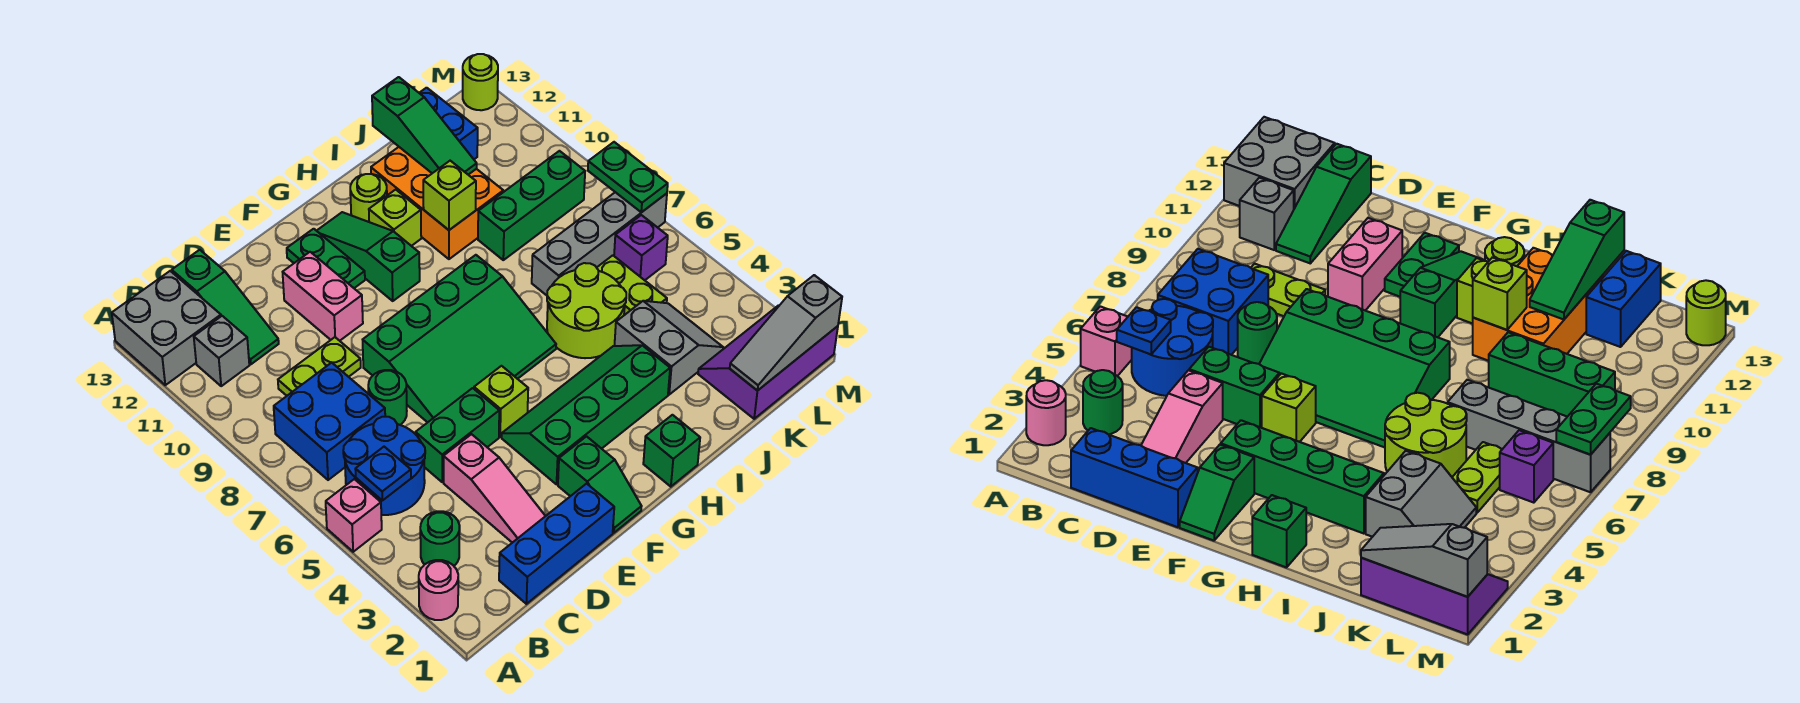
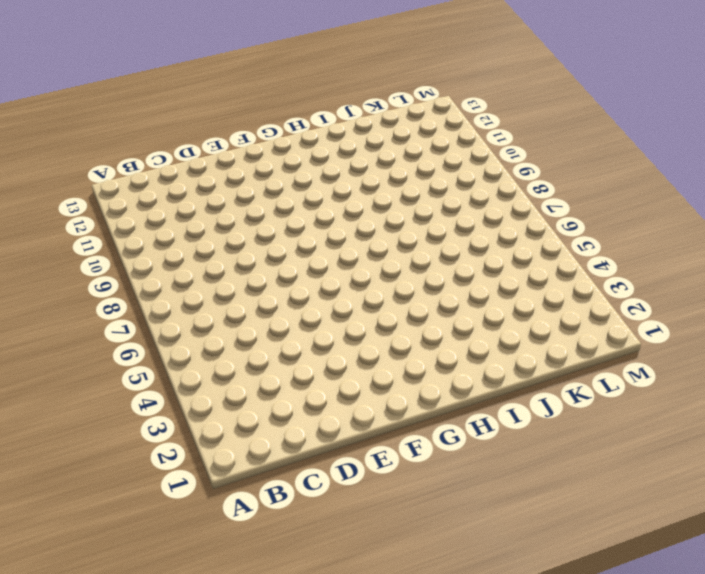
none -> pink 1x1 round brick [419,560,458,620]
none -> pink 1x1 brick [326,479,382,552]
none -> grey 2x2 brick [112,271,221,385]
none -> green 1x1 round brick [420,511,460,566]

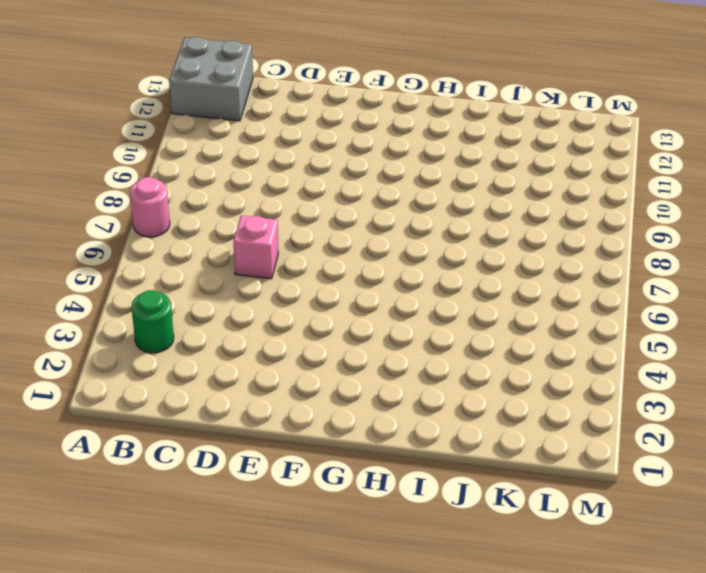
pink 1x1 round brick [130,177,170,237] -> pink 1x1 round brick moved to [419,560,458,620]
pink 1x1 brick [234,216,278,279] -> pink 1x1 brick moved to [326,479,382,552]
none -> blue 2x2 round brick [343,417,425,515]
none -> blue 2x2 brick [274,363,385,480]
none -> grey 1x1 brick [194,316,249,386]
none -> blue 1x3 brick [499,484,614,604]

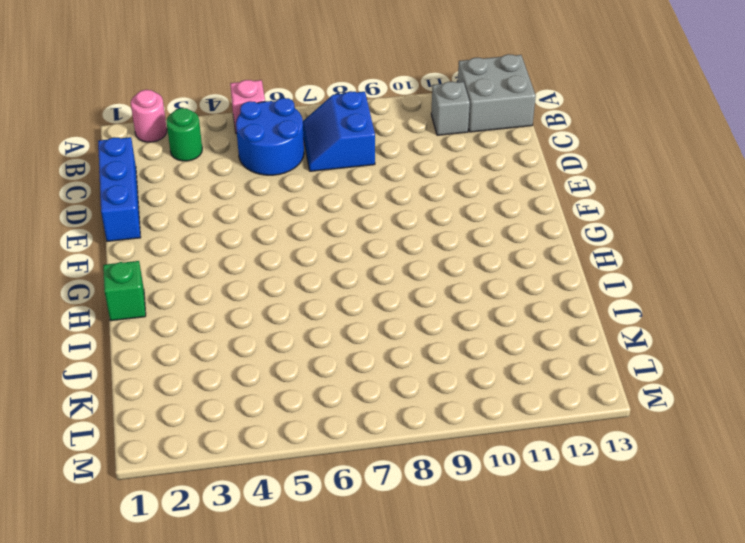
blue 2x2 slope [303,91,375,171] -> blue 2x2 brick [274,363,385,480]
none -> lime 1x2 plate [278,337,361,396]
none -> green 1x3 slope [172,250,279,364]
none -> pink 1x3 slope [444,434,545,543]
none -> green 1x2 brick [416,388,499,482]

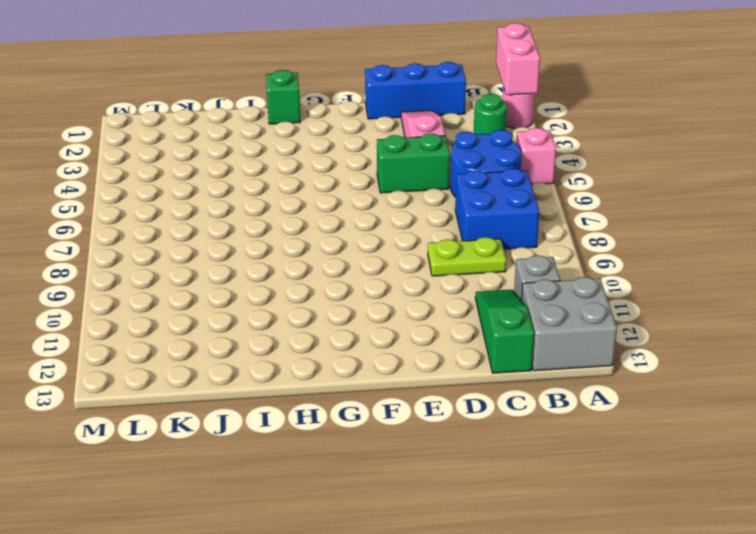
pink 1x2 brick [496,23,540,95] -> pink 1x2 brick moved to [283,252,363,341]
none -> green 1x1 round brick [368,370,407,425]
none -> green 3x4 slope [363,255,556,422]
none -> green 1x2 slope [558,436,642,533]
none -> green 2x4 slope [502,345,670,484]

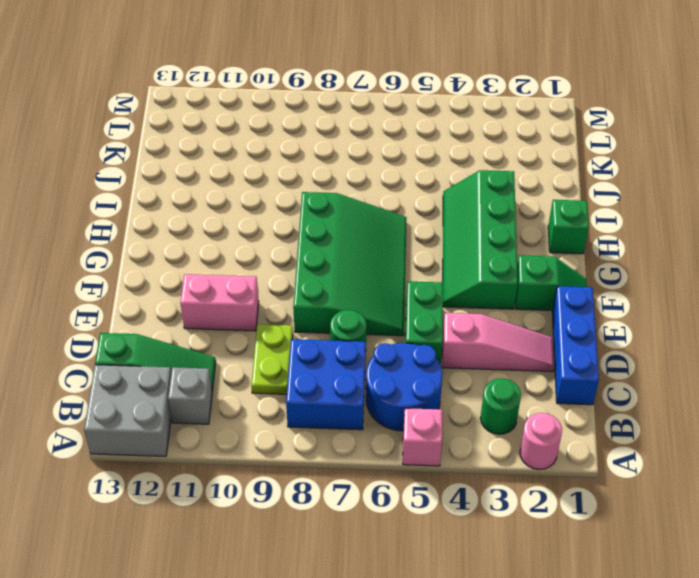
none -> lime 1x1 brick [474,366,528,437]
none -> green 1x2 plate [287,229,365,288]
none -> green 1x3 slope [317,212,420,301]
none -> lime 1x1 brick [369,190,421,246]

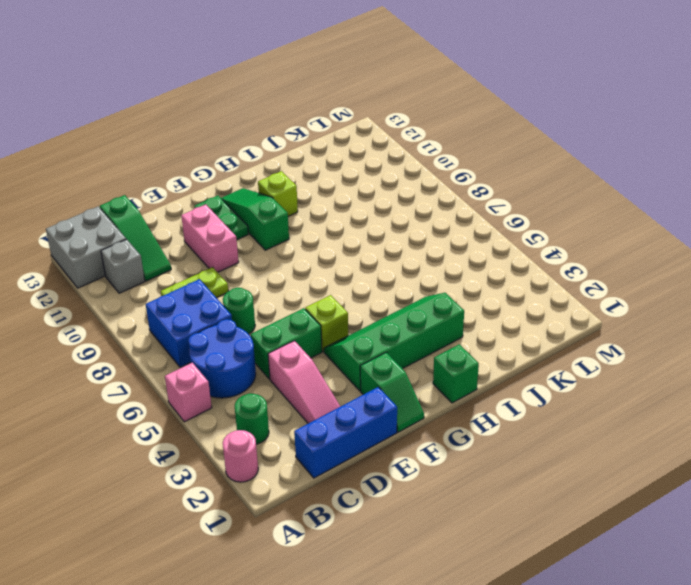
none -> green 3x4 slope [363,255,556,422]
none -> lime 1x1 round brick [350,174,387,222]
none -> lime 2x2 round brick [547,263,626,358]
none -> orange 2x3 brick [371,147,503,259]

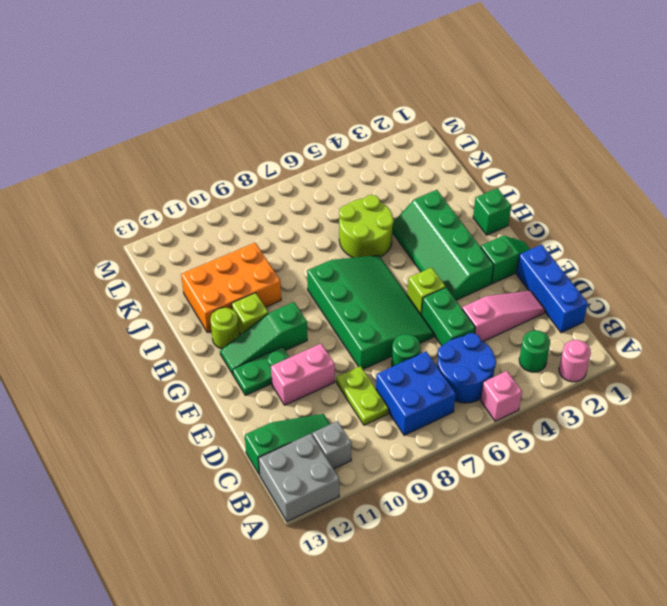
none -> grey 2x2 slope [614,301,723,395]
none -> grey 1x4 brick [532,192,667,295]
none -> green 1x3 brick [478,151,585,260]
none -> purple 2x3 slope [698,305,838,419]

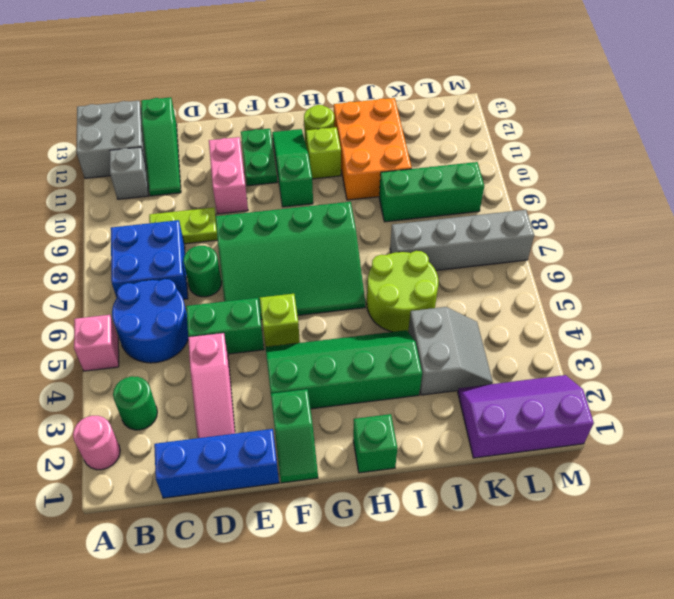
none -> lime 1x2 plate [597,255,667,315]
none -> blue 1x2 brick [420,88,478,159]
none -> purple 1x1 brick [614,215,668,280]
none -> lime 1x1 round brick [463,54,498,110]

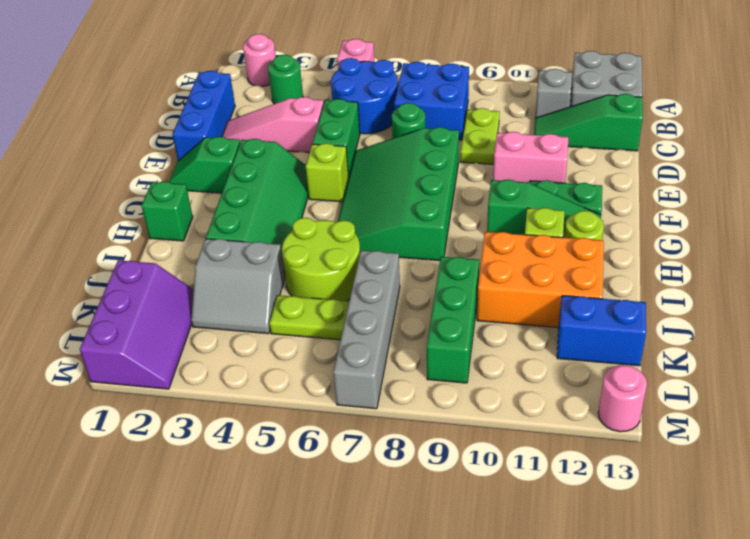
pink 1x1 round brick [598,365,647,432] -> lime 1x1 round brick [463,54,498,110]
none -> purple 1x1 brick [614,215,668,280]
none -> blue 1x1 plate [355,447,411,500]
none -> lime 1x1 brick [423,161,476,230]
none -> green 1x3 slope [372,77,477,175]

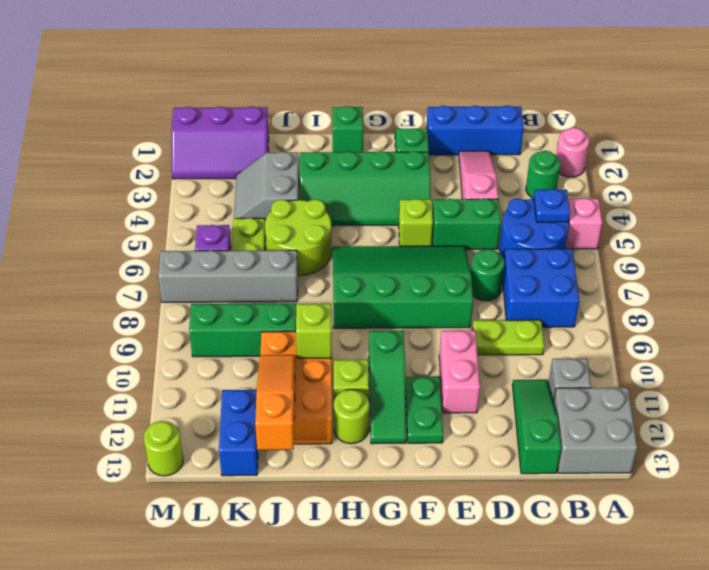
orange 1x3 slope [255,355,295,450] -> green 1x3 slope [372,77,477,175]
none -> grey 1x3 slope [730,275,842,391]
none -> green 1x2 plate [588,142,668,212]

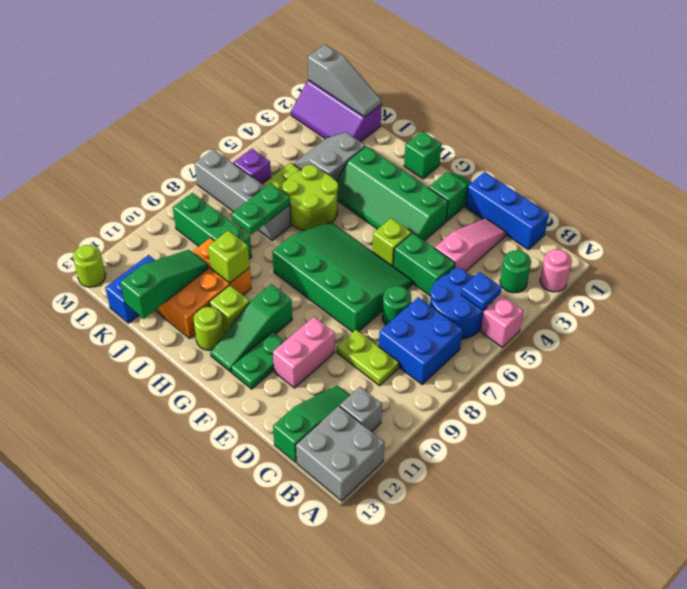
green 1x2 plate [232,183,290,235] -> green 1x2 plate moved to [588,142,668,212]

